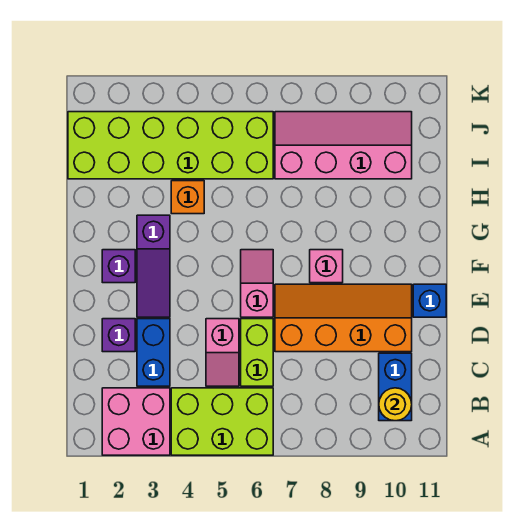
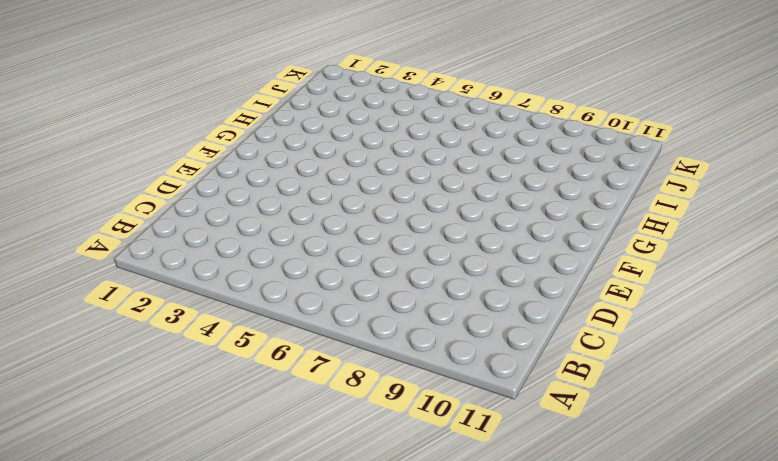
none -> pink 2x2 brick [102,388,170,455]
none -> lime 2x3 brick [171,388,273,455]
none -> blue 1x2 brick [379,353,412,421]

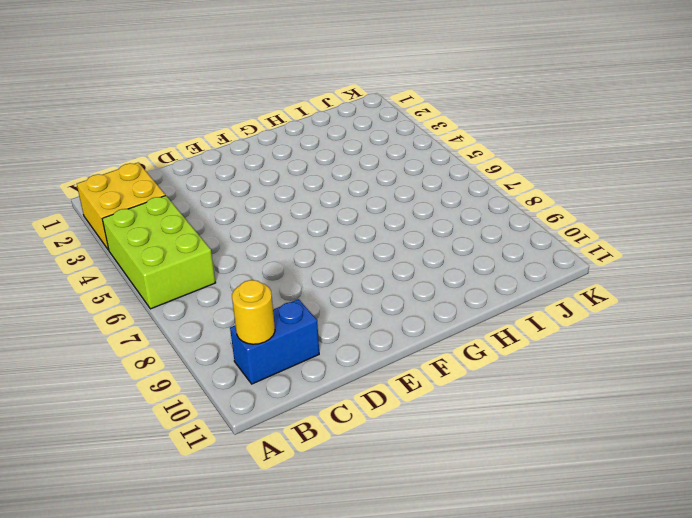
yellow 2x2 brick [77,162,165,250] -> pink 2x2 brick [102,388,170,455]
none -> blue 1x2 brick [137,319,170,386]
none -> pink 1x2 slope [206,319,239,386]
none -> lime 1x2 brick [241,319,273,386]

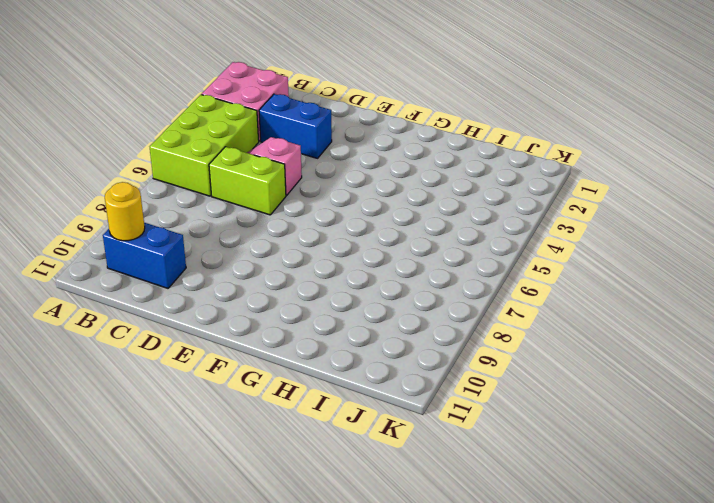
none -> purple 1x1 brick [102,319,135,352]
none -> orange 2x4 slope [275,284,412,352]
none -> purple 1x3 slope [137,215,170,317]

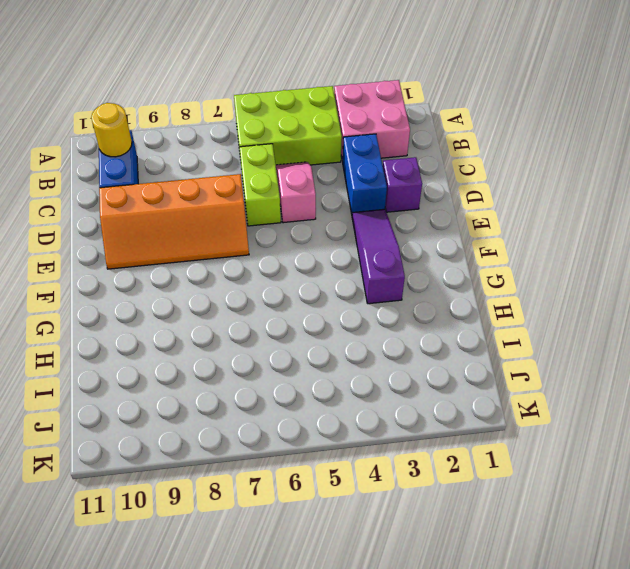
none -> pink 1x2 slope [241,250,273,317]
none -> blue 1x1 brick [413,284,446,317]
none -> purple 1x1 brick [102,250,135,283]

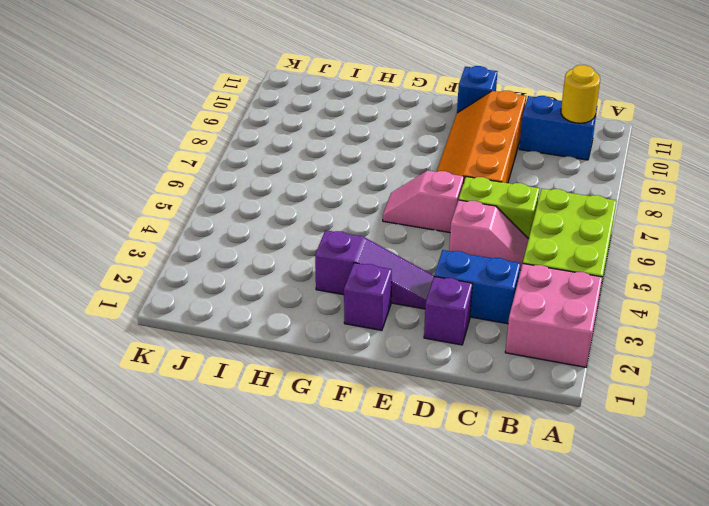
none -> pink 1x1 brick [310,250,343,283]
none -> orange 1x1 brick [171,181,204,214]
none -> lime 2x6 brick [68,112,273,179]

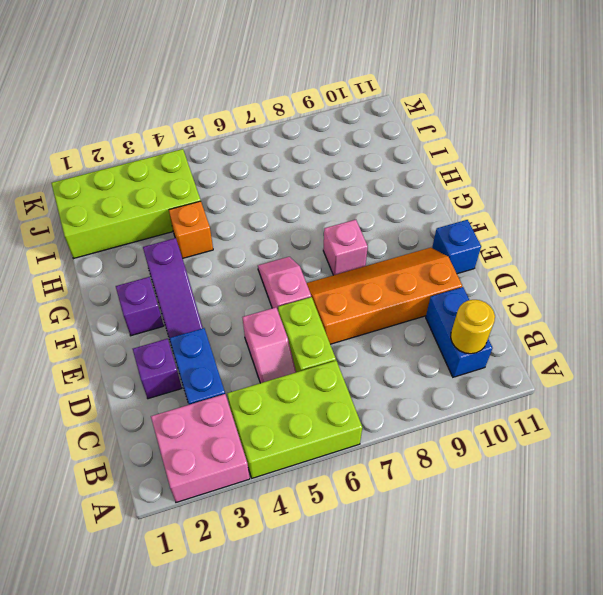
lime 2x4 brick [51,149,201,259] -> lime 2x6 brick [68,112,273,179]
none -> pink 2x4 slope [275,112,412,179]

